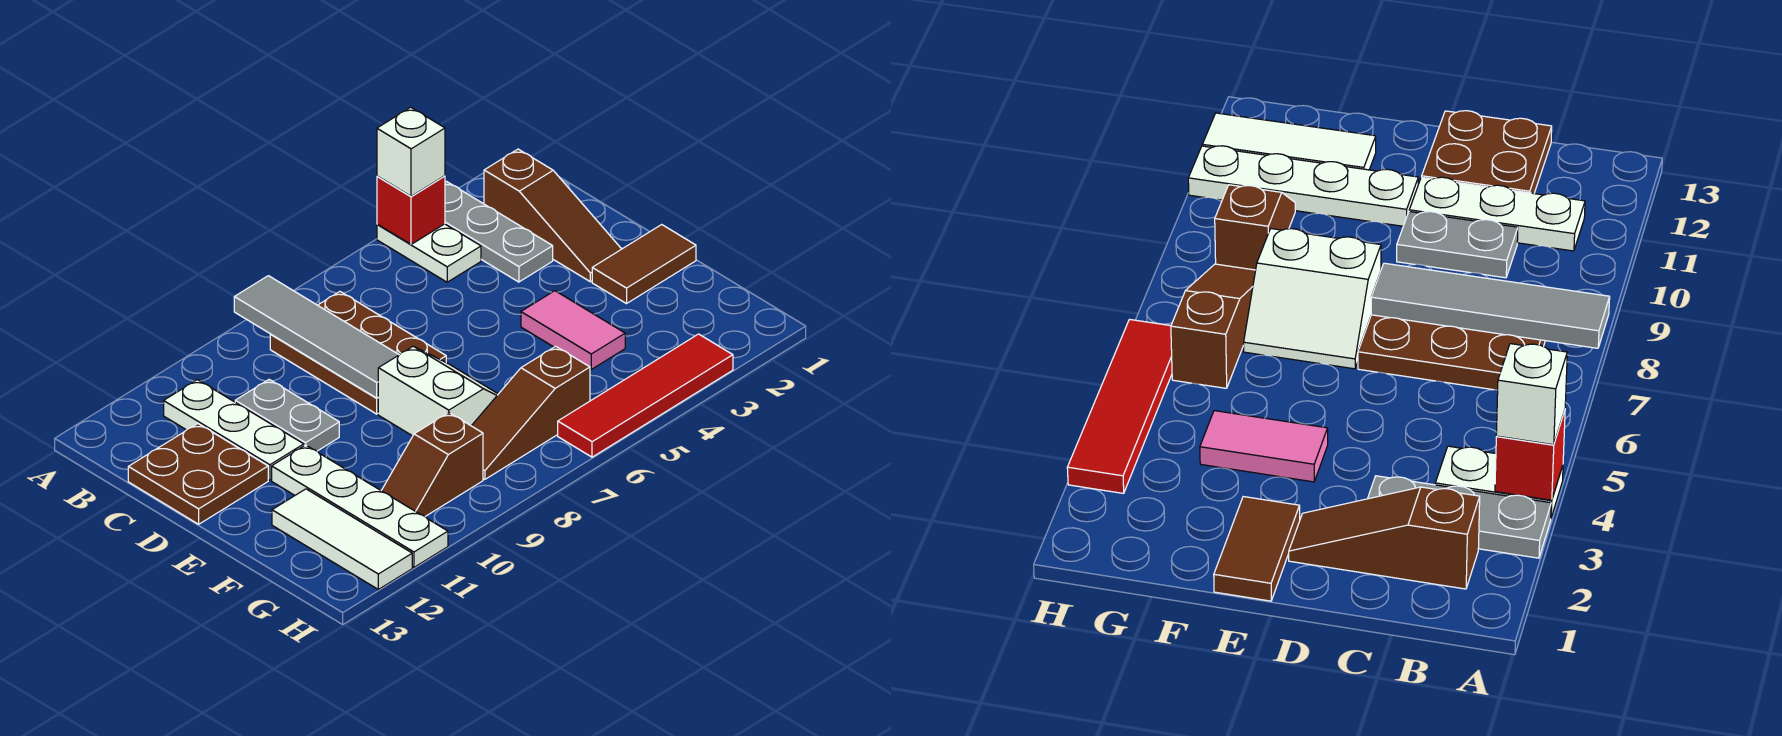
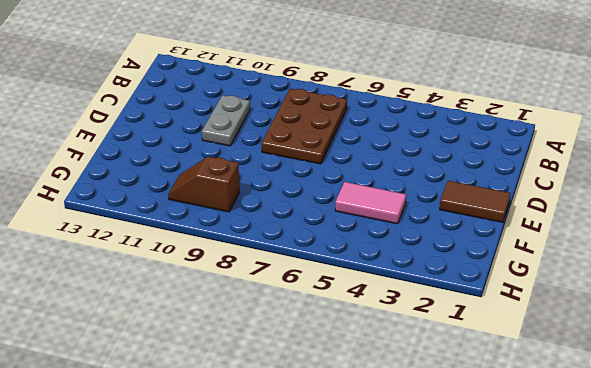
pink 1x2 tile [335,182,406,224] -> pink 1x2 tile turned to [521,291,625,369]
none -> grey 1x3 plate [445,181,553,282]
none -> white 1x2 plate [377,224,481,282]
none -> brown 1x3 slope [484,149,621,282]

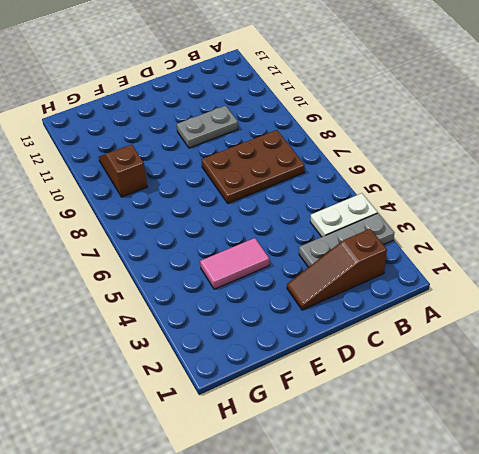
none -> white 1x3 plate [164,380,304,480]
none -> brown 2x2 plate [128,424,268,524]
none -> brown 1x2 tile [592,225,696,304]

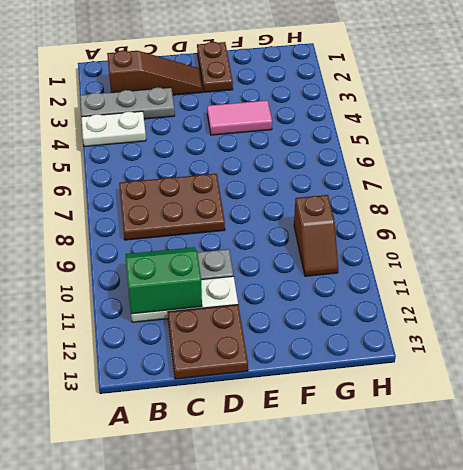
green 2x2 slope [126,247,202,314] -> none
brown 1x2 plate [197,42,233,92] -> brown 1x2 tile [592,225,696,304]
none -> white 2x2 slope [378,346,498,436]
none -> white 1x4 plate [272,445,448,567]
none -> white 1x3 tile [272,489,412,589]

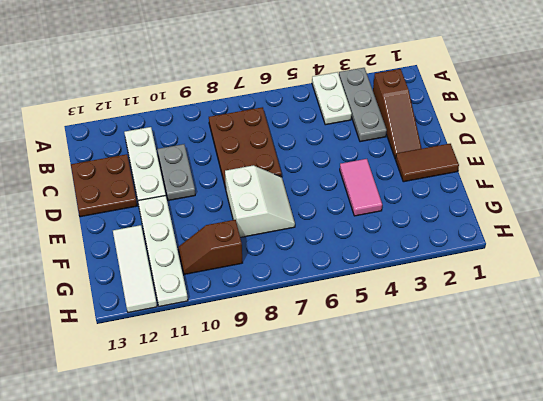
none -> brown 1x3 slope [472,346,590,479]
none -> red 1x4 tile [558,334,733,457]
none -> red 1x1 brick [377,176,445,244]

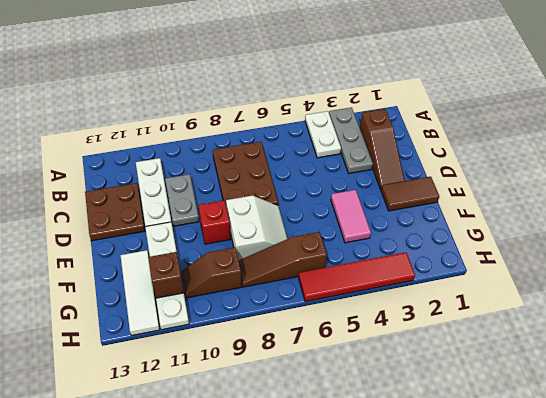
red 1x1 brick [199,200,231,244] -> red 1x1 brick moved to [377,176,445,244]
brown 1x1 brick [148,252,184,298] -> none
none -> grey 1x4 tile [234,276,399,398]
none -> white 1x1 brick [377,107,445,196]

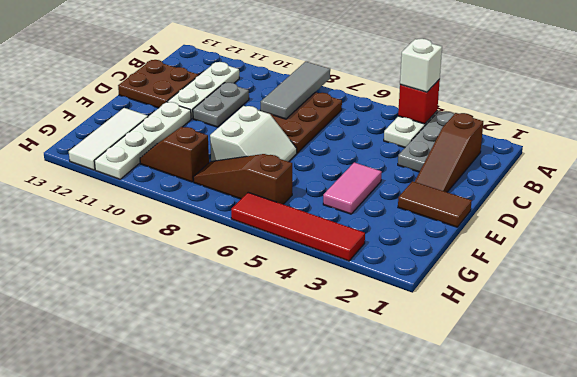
grey 1x3 tile [261,62,330,119] -> grey 1x4 tile [234,276,399,398]

